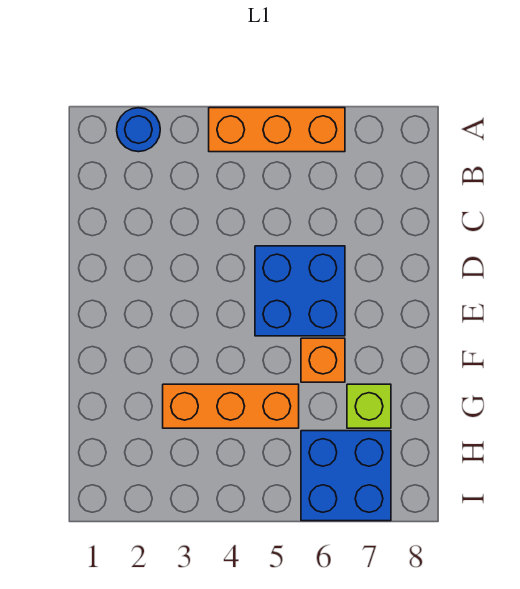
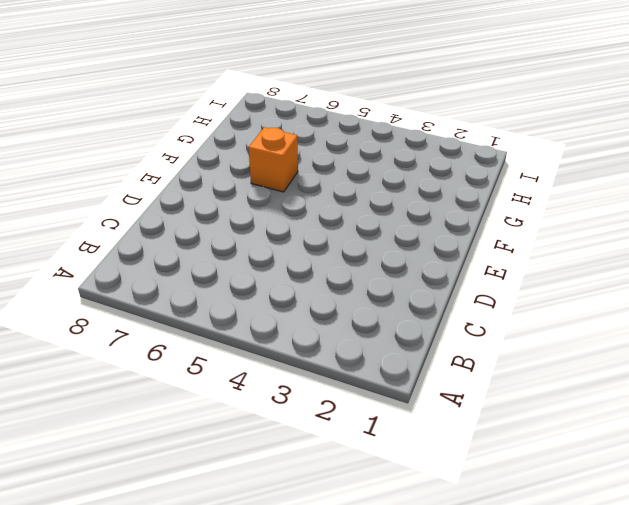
none -> blue 1x1 round brick [117,108,160,152]
none -> orange 1x3 brick [209,108,345,152]

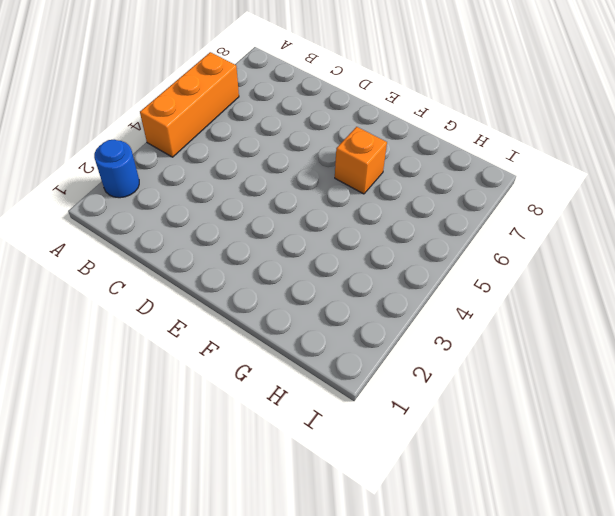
none -> blue 2x2 brick [255,246,345,336]
none -> orange 1x3 brick [163,384,299,428]

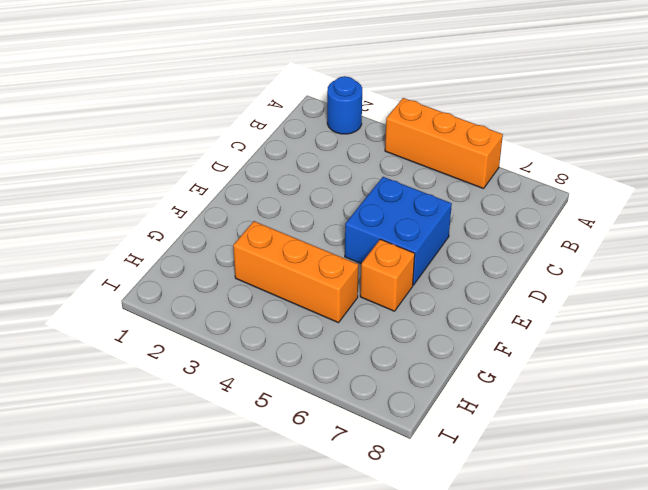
none -> lime 1x1 brick [347,384,391,428]
none -> blue 2x2 brick [301,431,391,521]

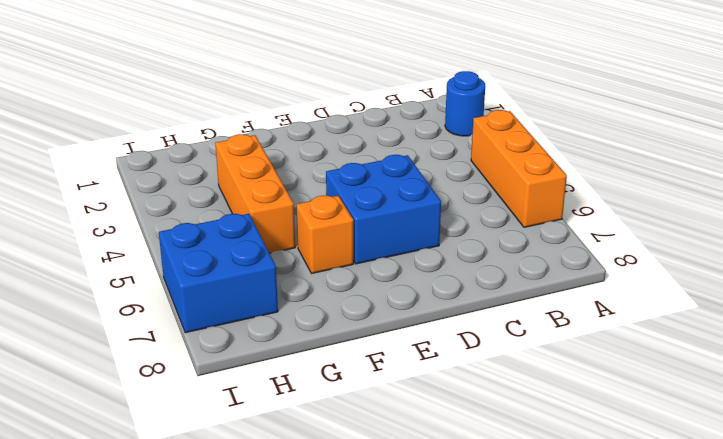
none -> lime 1x1 brick [347,384,391,428]

